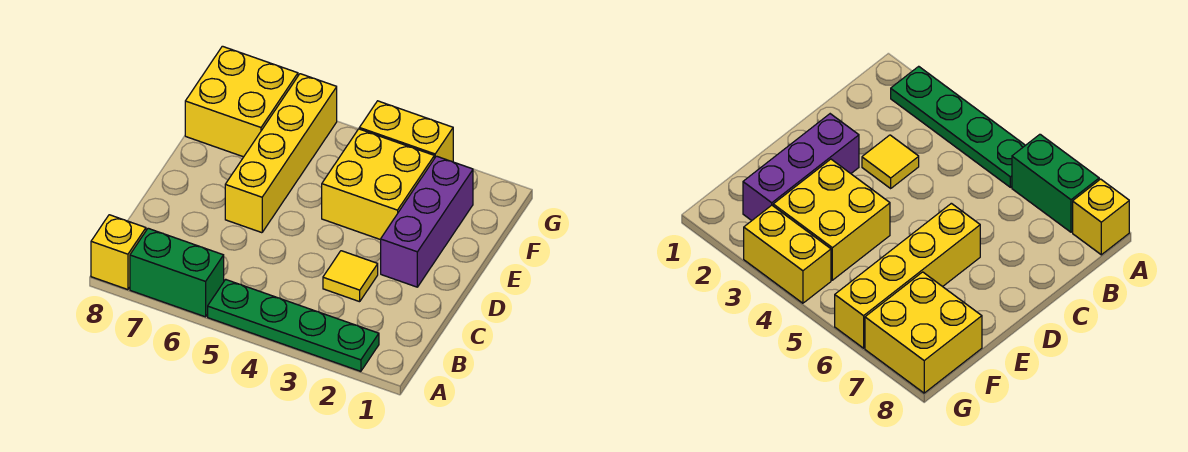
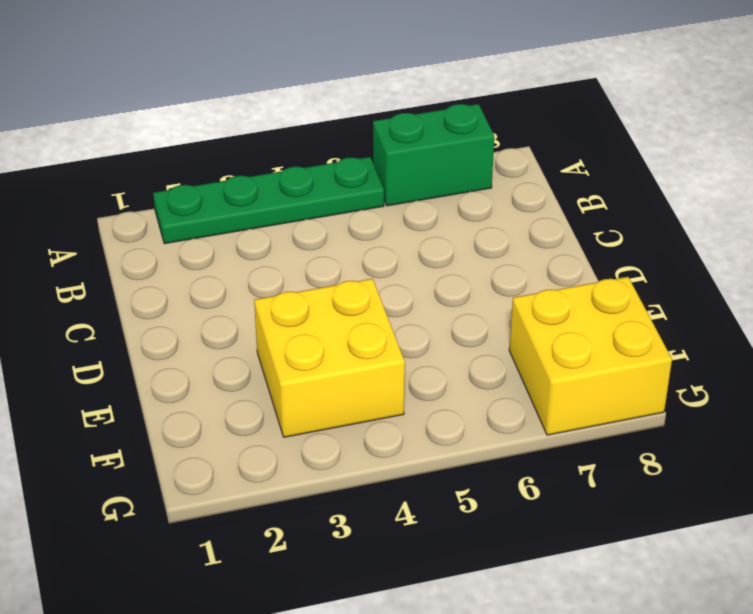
none -> yellow 1x1 brick [91,215,146,290]
none -> yellow 1x1 tile [323,251,378,302]

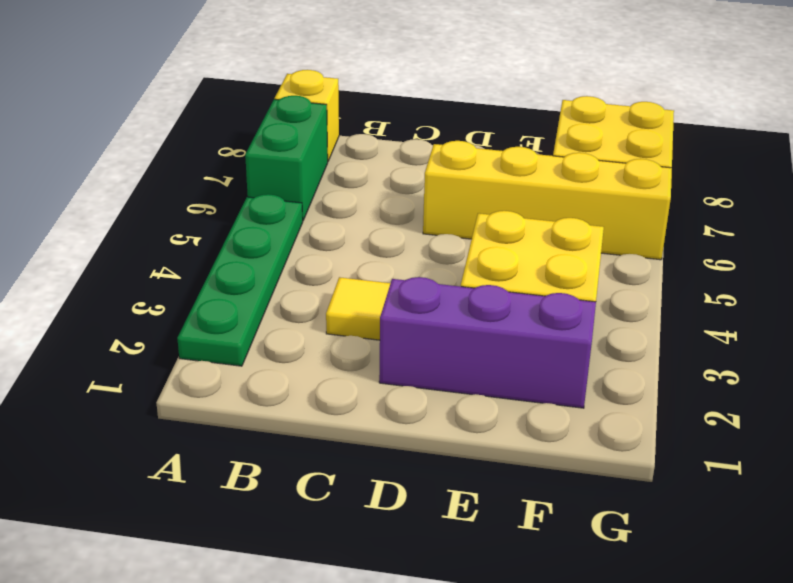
none -> yellow 1x2 brick [359,101,453,162]

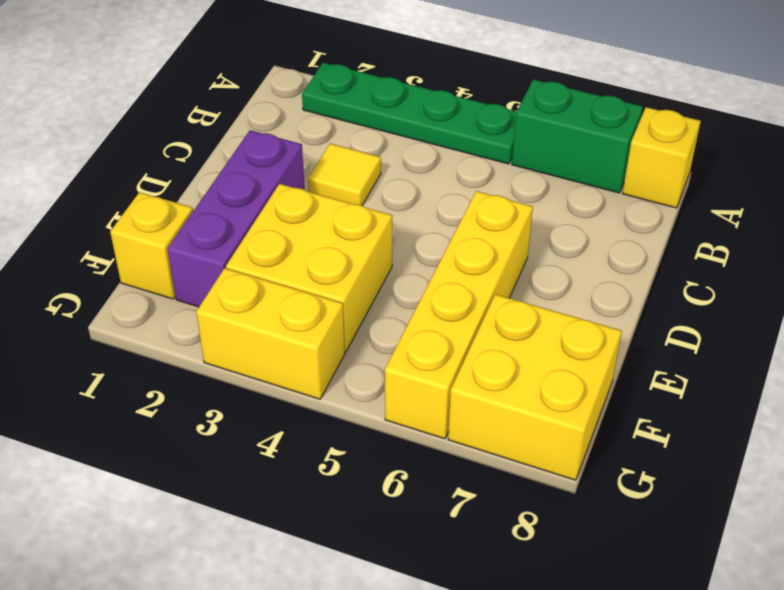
yellow 1x1 brick [110,192,193,299] -> none

